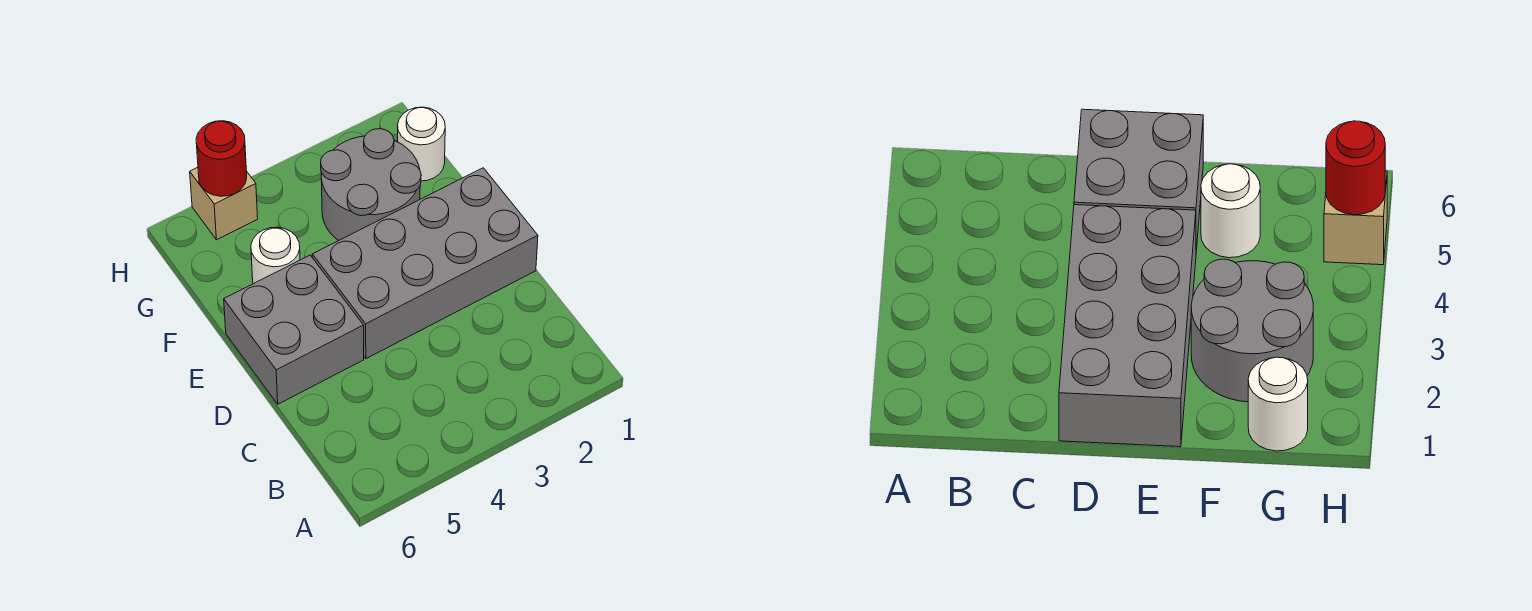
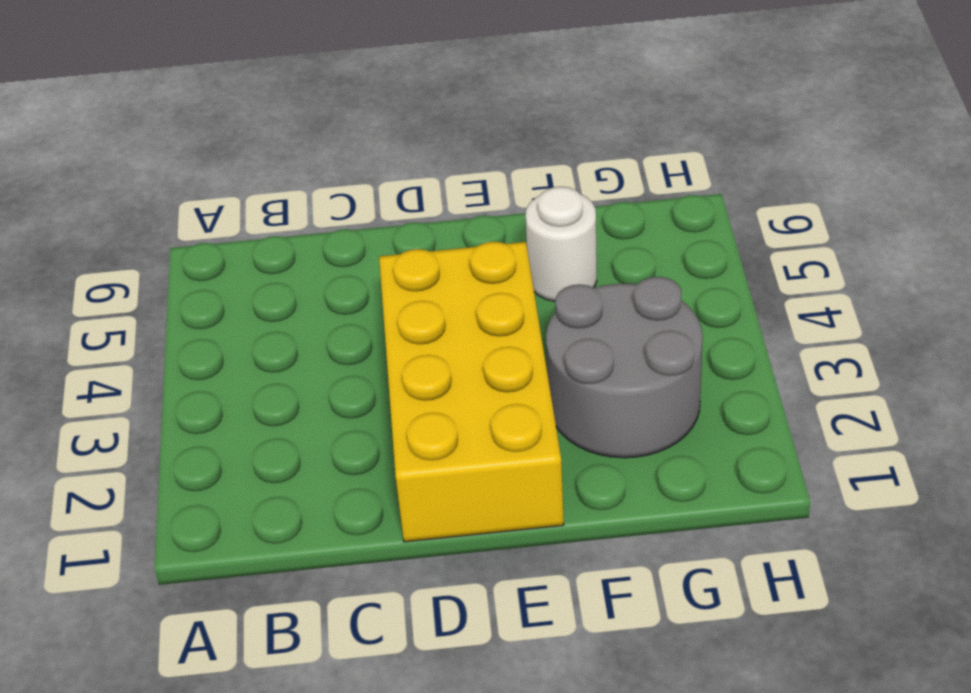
yellow 2x4 brick [379,242,564,542] -> grey 2x4 brick [312,168,538,359]
none -> grey 2x2 brick [224,255,364,404]
none -> white 1x1 round brick [398,107,445,181]

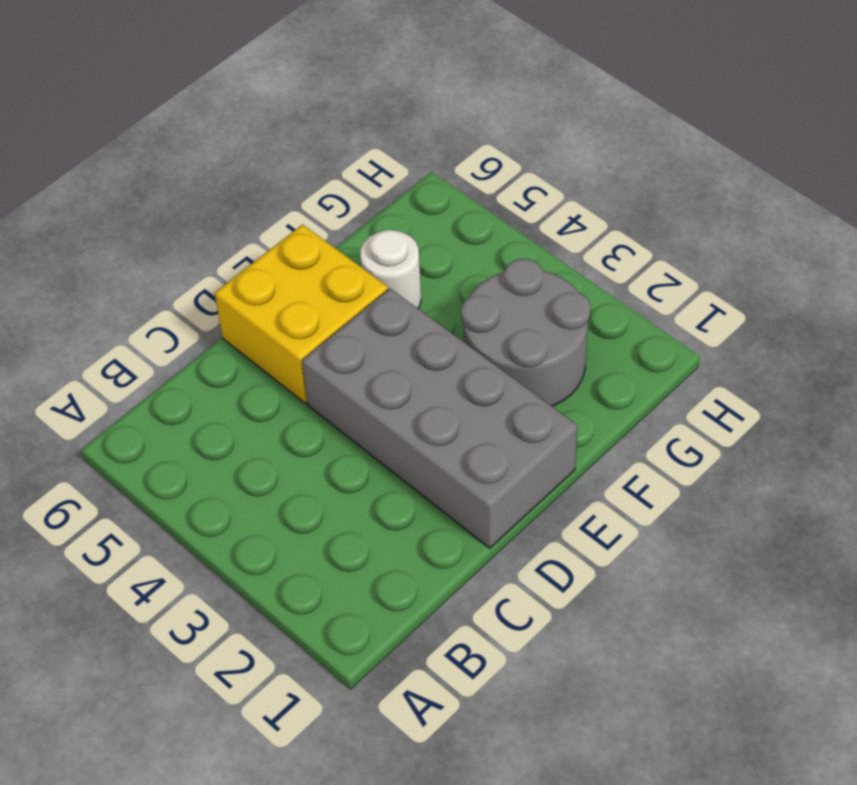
yellow 2x2 brick [215,224,388,403] -> grey 2x2 brick [224,255,364,404]
none -> white 1x1 round brick [398,107,445,181]
none -> tan 1x1 brick [190,167,258,240]

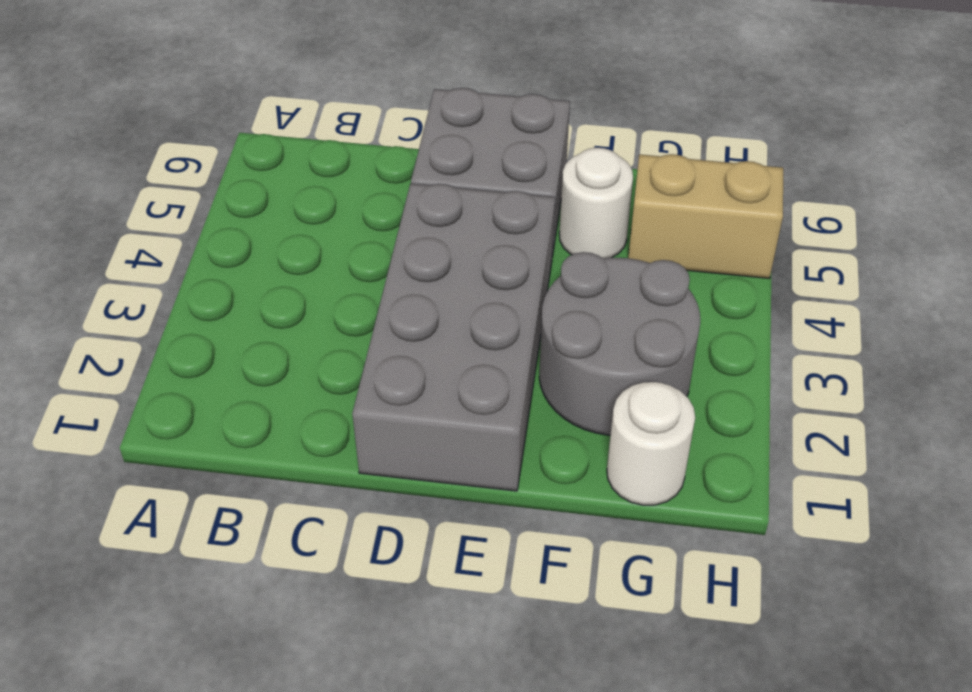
tan 1x2 brick [628,154,783,278] -> tan 1x1 brick [190,167,258,240]
none -> red 1x1 round brick [196,121,247,196]

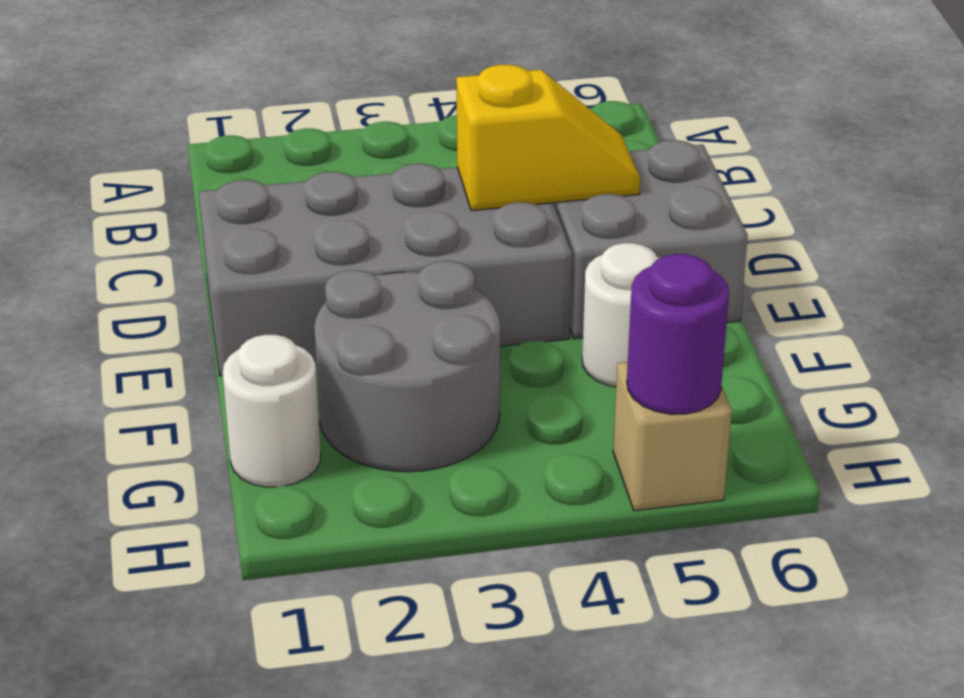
yellow 1x2 slope [456,65,640,211] -> none
purple 1x1 round brick [627,254,729,414] -> red 1x1 round brick [196,121,247,196]

